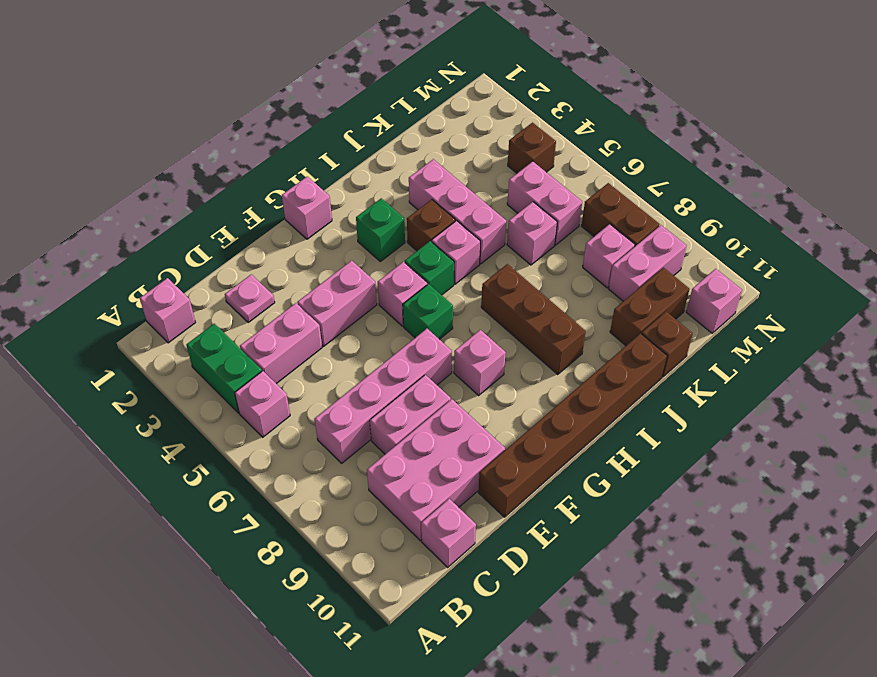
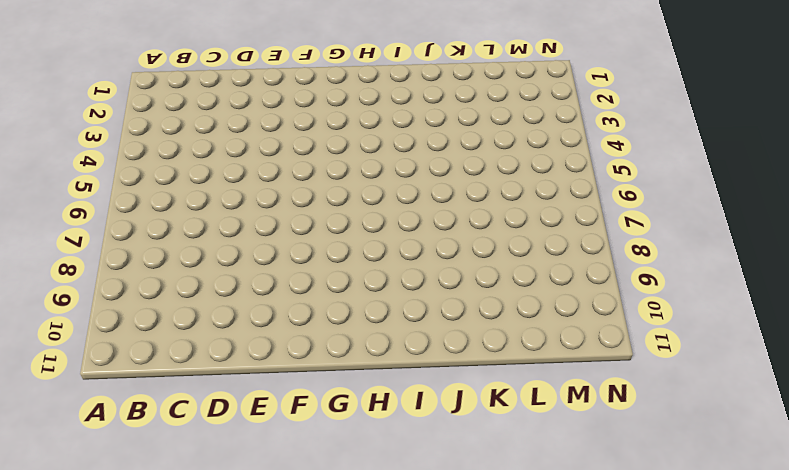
none -> pink 1x1 brick [140,278,195,343]
none -> green 1x2 brick [186,324,262,413]
none -> pink 1x1 brick [235,371,290,437]
none -> pink 1x2 brick [240,303,322,384]

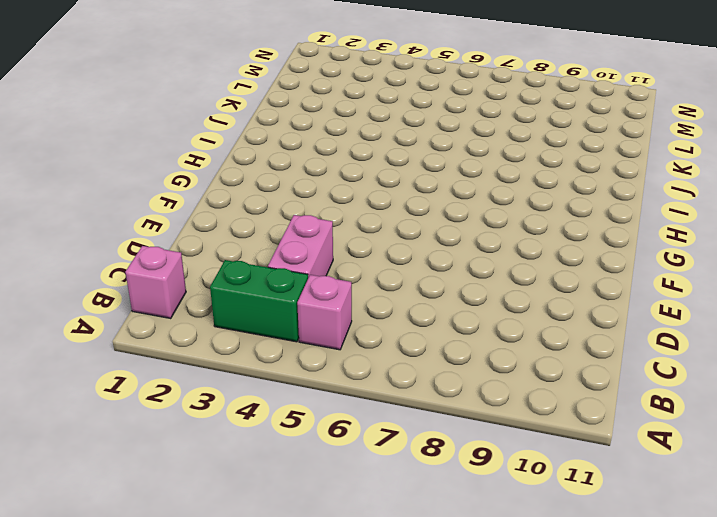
none -> pink 1x4 brick [315,329,452,463]
none -> pink 2x3 brick [367,399,505,541]
none -> pink 1x1 brick [421,499,476,567]
none -> pink 1x1 plate [225,275,275,323]

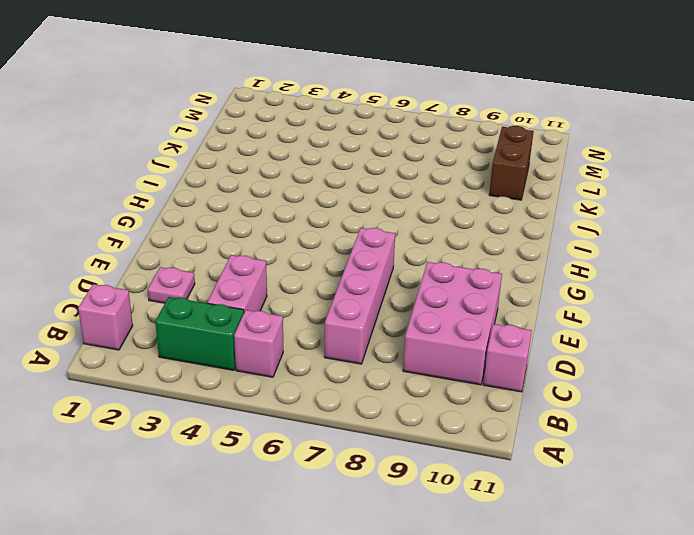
none -> pink 1x2 brick [370,375,451,454]
none -> pink 1x2 brick [297,260,377,346]
none -> brown 1x6 brick [478,333,667,517]
none -> pink 1x1 brick [282,176,332,239]

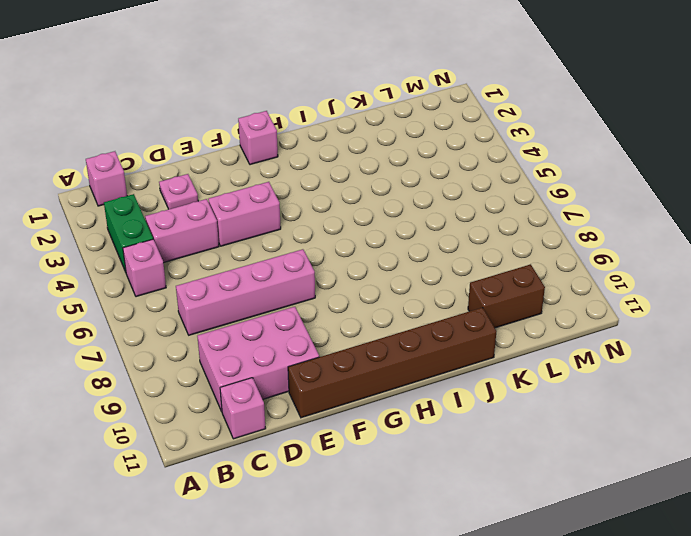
none -> pink 1x2 brick [370,375,451,454]
none -> pink 1x1 brick [378,262,427,326]
none -> green 1x1 brick [403,284,453,339]
none -> pink 1x1 brick [454,330,506,395]

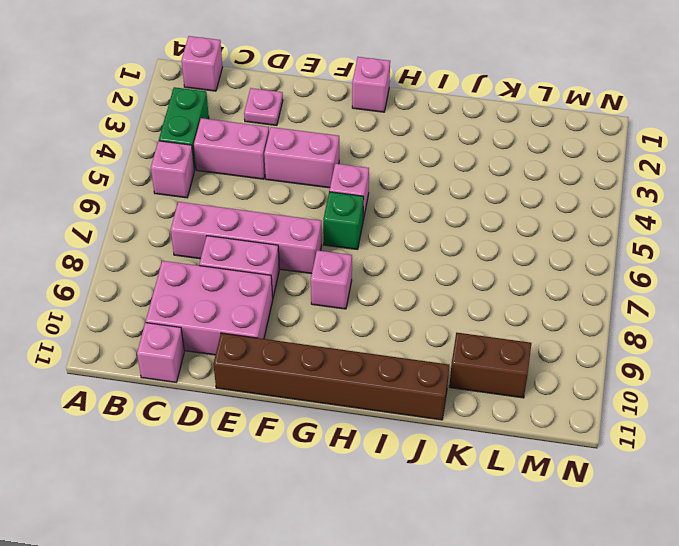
none -> green 1x1 brick [356,198,405,261]
none -> green 1x1 brick [405,241,454,295]
none -> brown 1x1 brick [407,199,455,251]
none -> pink 1x1 brick [432,221,480,284]

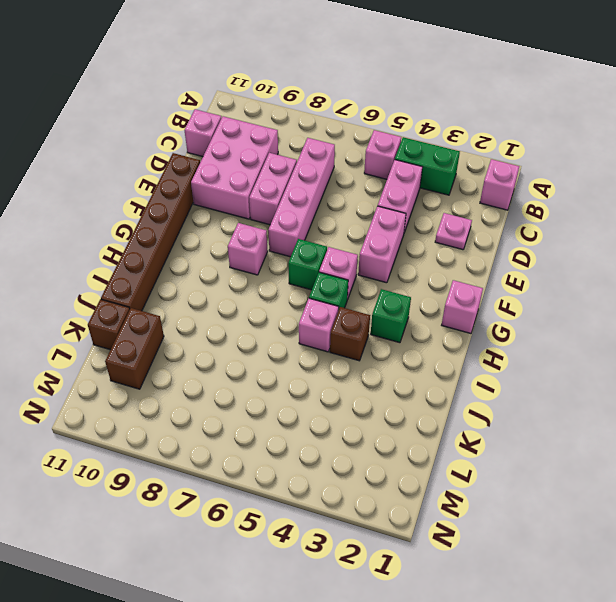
none -> brown 1x3 brick [481,264,586,374]
none -> pink 1x3 brick [409,159,506,264]
none -> pink 1x1 brick [507,202,557,265]
none -> pink 1x2 brick [507,161,582,245]

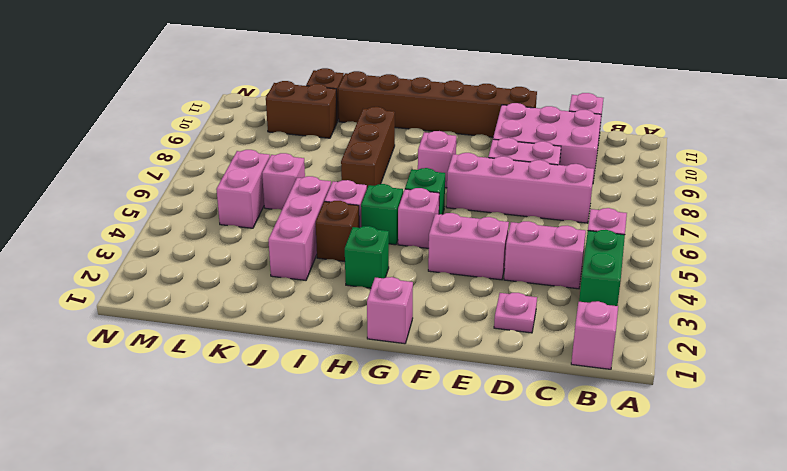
none -> pink 1x1 brick [583,224,635,288]
none -> pink 1x2 brick [609,225,687,301]
none -> brown 1x1 brick [508,123,556,173]
none -> brown 1x2 brick [582,183,660,246]

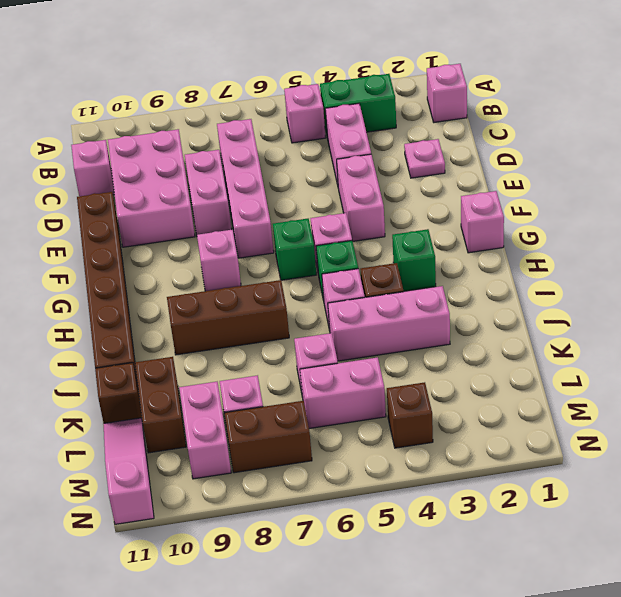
pink 1x3 slope [104,418,154,524] -> pink 1x1 brick [686,269,742,333]

